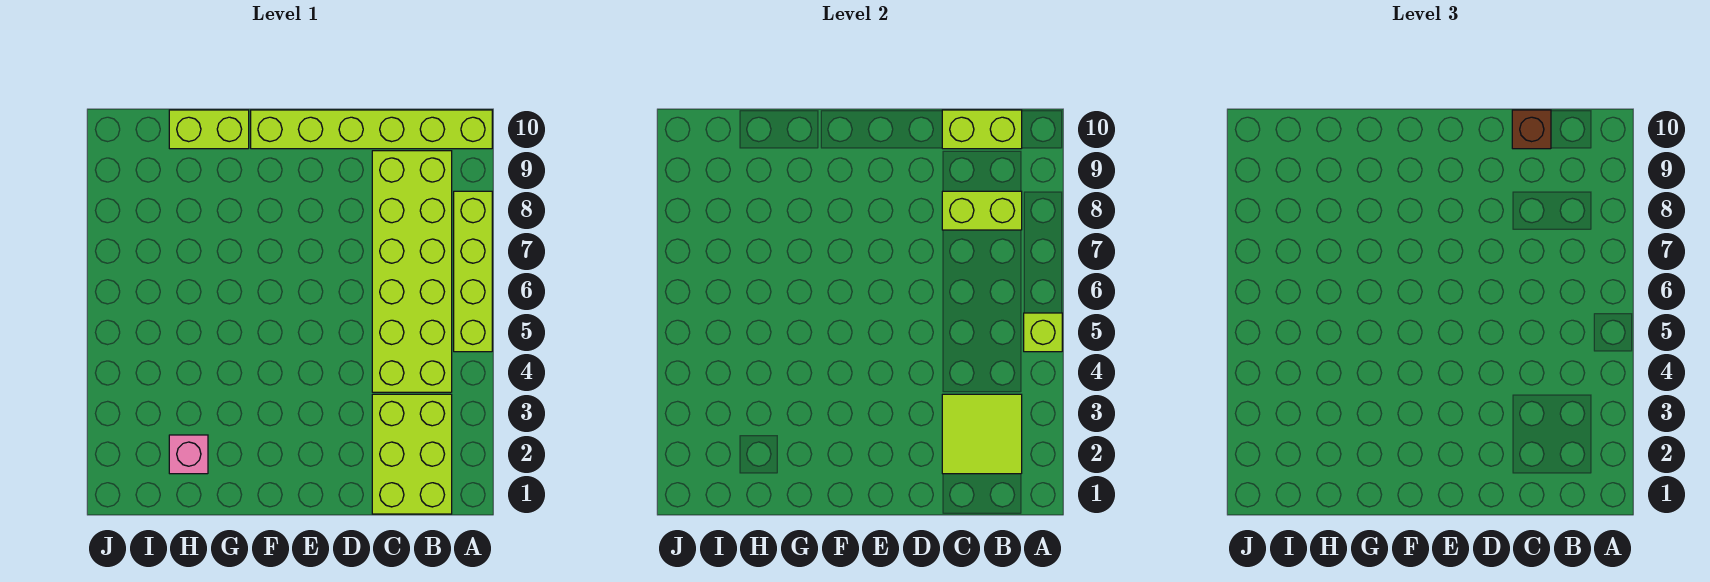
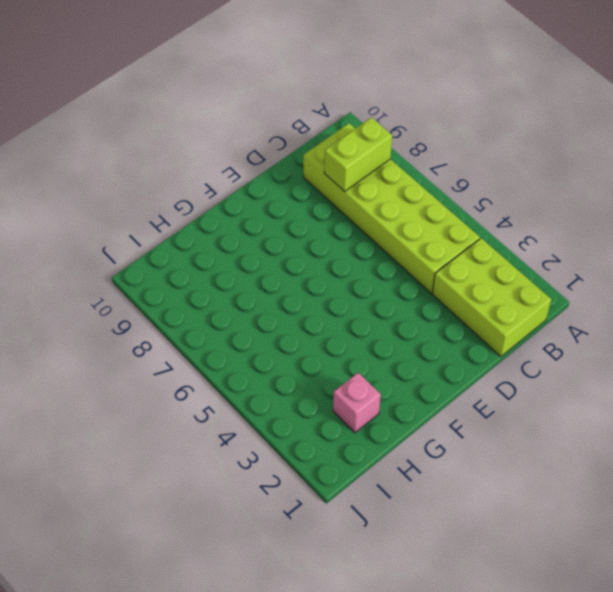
none -> lime 1x4 brick [454,191,492,352]
none -> lime 1x6 brick [251,110,492,149]

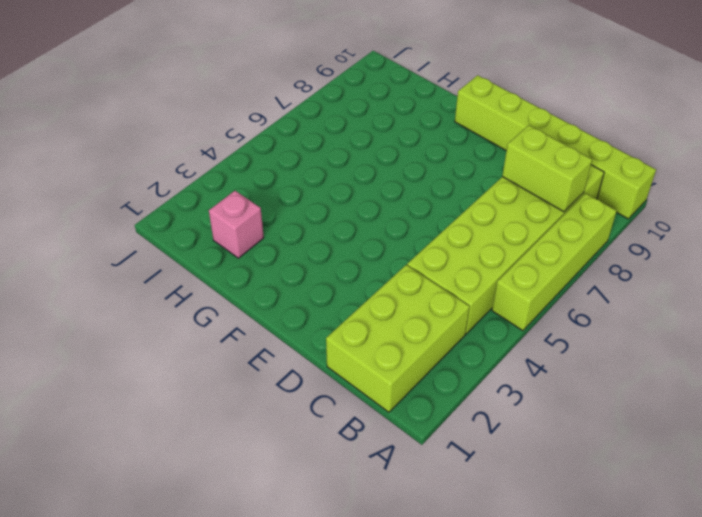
none -> lime 1x2 brick [169,110,249,149]
none -> lime 1x1 brick [1024,313,1062,352]

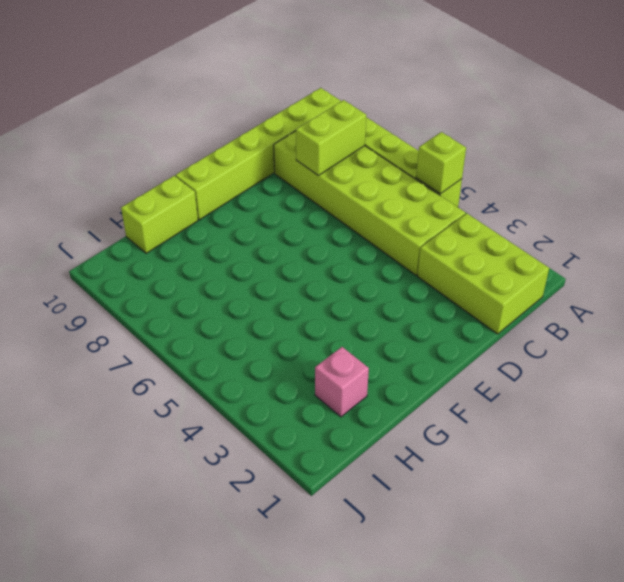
none -> lime 2x2 tile [942,394,1022,474]
none -> lime 1x2 brick [942,110,1022,149]

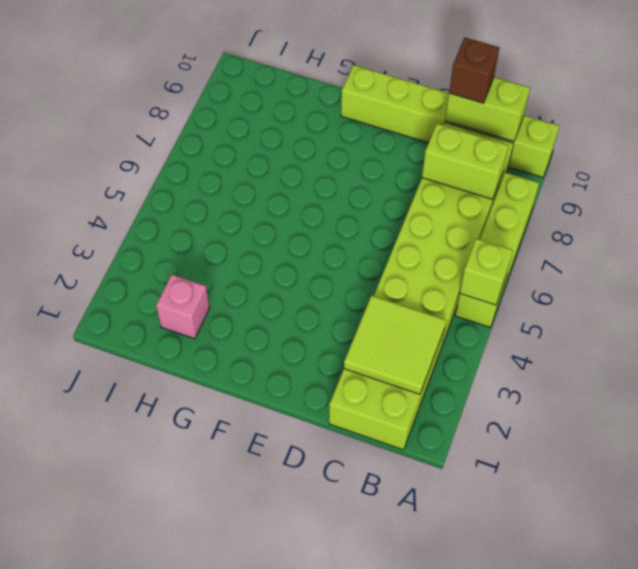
none -> lime 1x2 brick [169,110,249,149]

